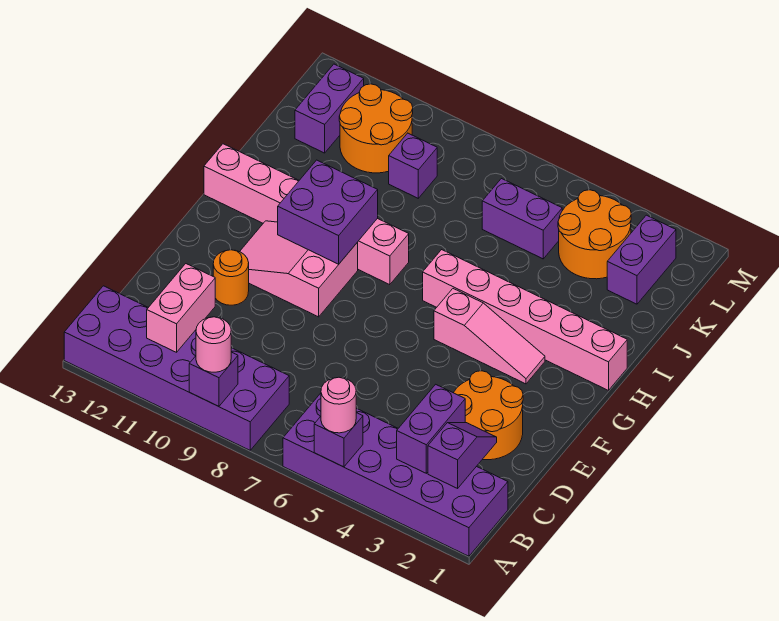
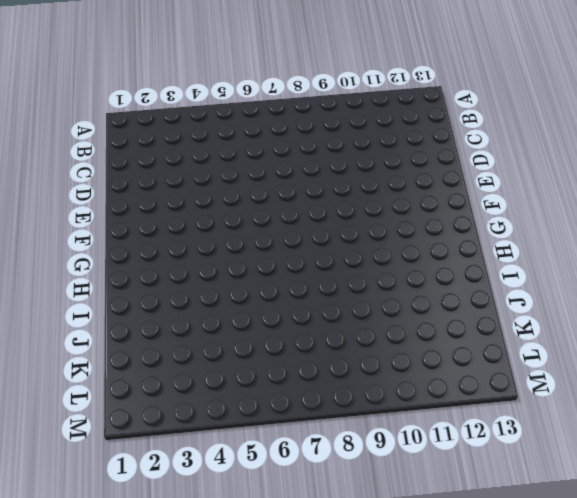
none -> purple 2x6 brick [283,393,508,556]
none -> purple 2x6 brick [64,286,289,450]
none -> orange 2x2 round brick [454,371,523,460]

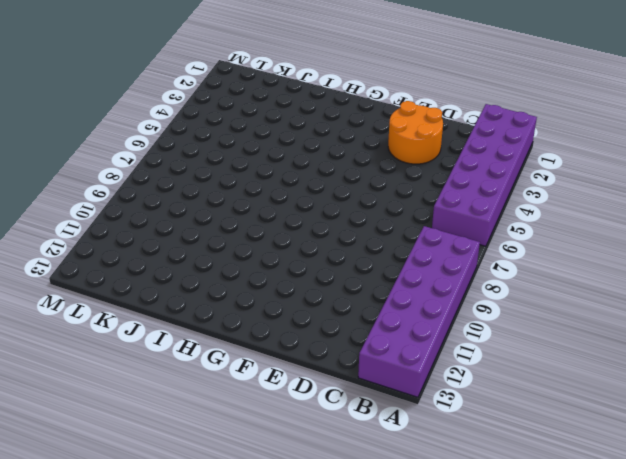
none -> orange 1x1 round brick [213,250,249,305]
none -> pink 2x3 slope [240,221,358,317]
none -> pink 1x3 slope [434,289,545,384]

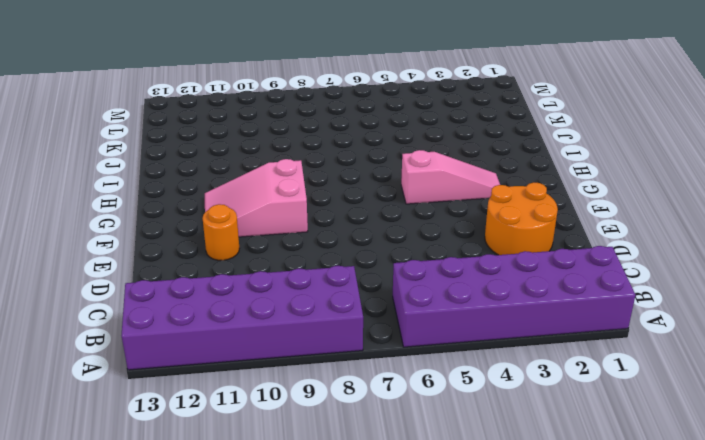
none -> pink 1x6 brick [423,250,627,390]
none -> pink 1x6 brick [204,144,409,285]
none -> purple 1x2 brick [607,215,676,304]

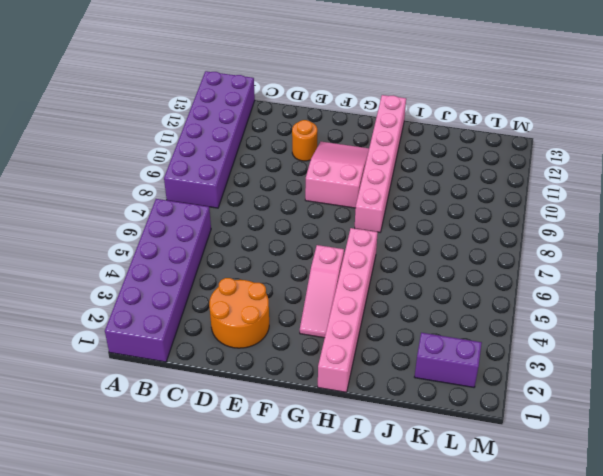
none -> orange 2x2 round brick [558,190,631,279]
none -> purple 1x2 brick [482,179,562,259]
none -> purple 1x1 brick [389,133,437,198]

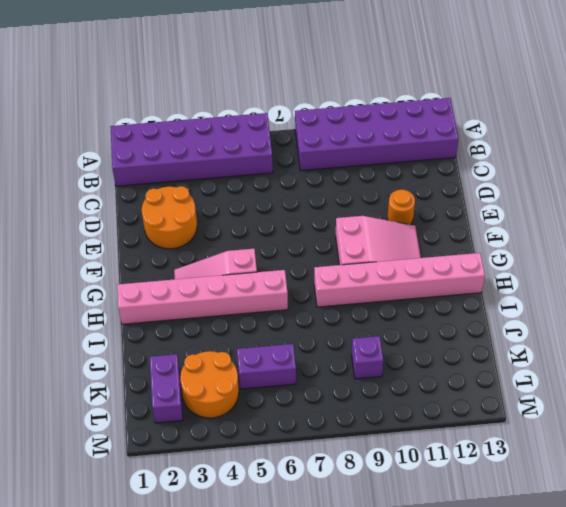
none -> orange 2x2 round brick [339,84,413,173]
none -> purple 1x2 brick [295,64,364,153]
none -> purple 1x1 brick [314,413,363,467]

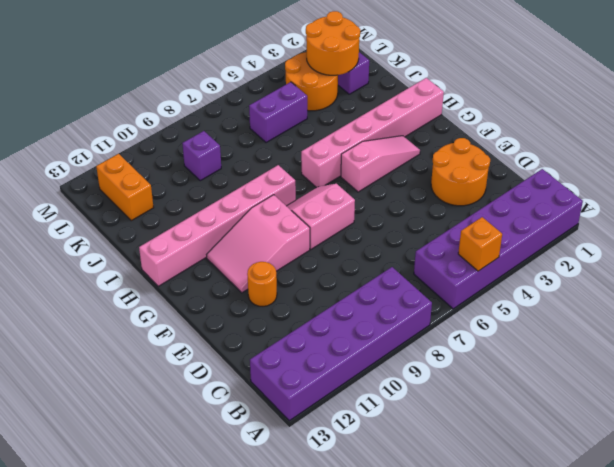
orange 1x1 brick [458,217,502,271] -> purple 1x1 brick [314,413,363,467]
pink 2x2 slope [287,184,355,249] -> none
orange 2x2 round brick [306,11,360,75] -> orange 2x2 round brick moved to [339,84,413,173]
orange 1x2 brick [96,154,154,221] -> purple 1x2 brick [295,64,364,153]
none -> purple 1x1 brick [189,352,238,406]
none -> purple 1x2 slope [428,423,497,488]
none -> purple 1x2 brick [397,384,465,473]

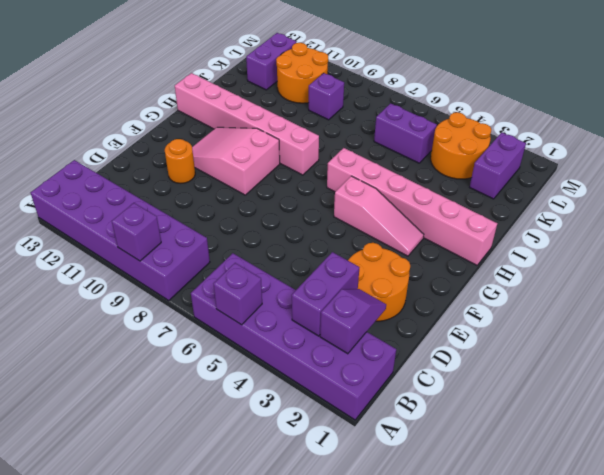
none -> pink 1x2 brick [147,264,215,352]
none -> purple 2x2 brick [278,160,378,264]
none -> pink 1x1 round brick [321,377,356,433]

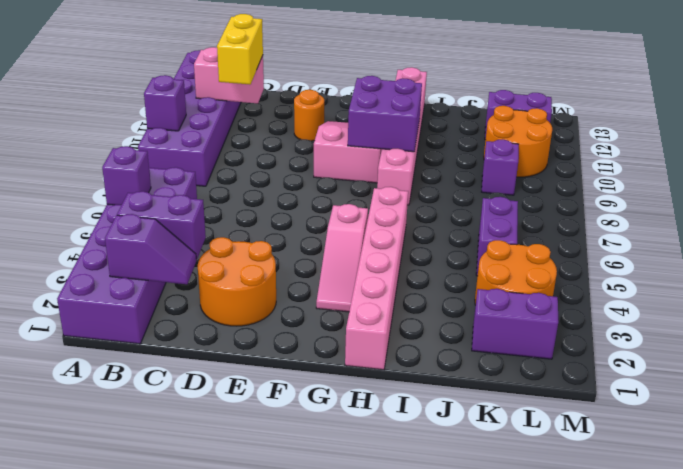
yellow 1x2 brick [217,14,263,85] -> none
none -> pink 1x1 round brick [321,377,356,433]
none -> pink 1x1 round brick [196,317,231,372]

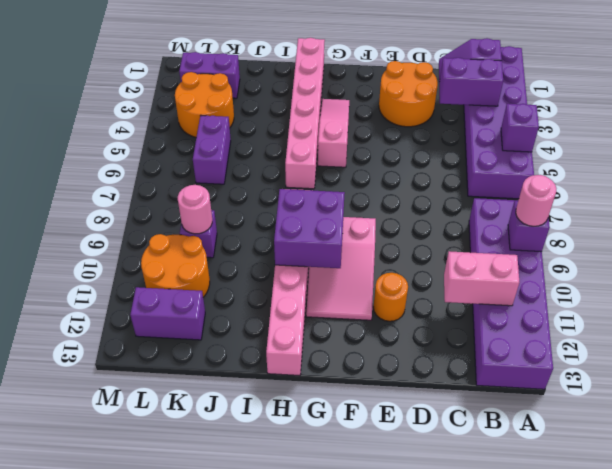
pink 1x1 round brick [178,185,212,234] -> pink 1x1 round brick moved to [321,377,356,433]

